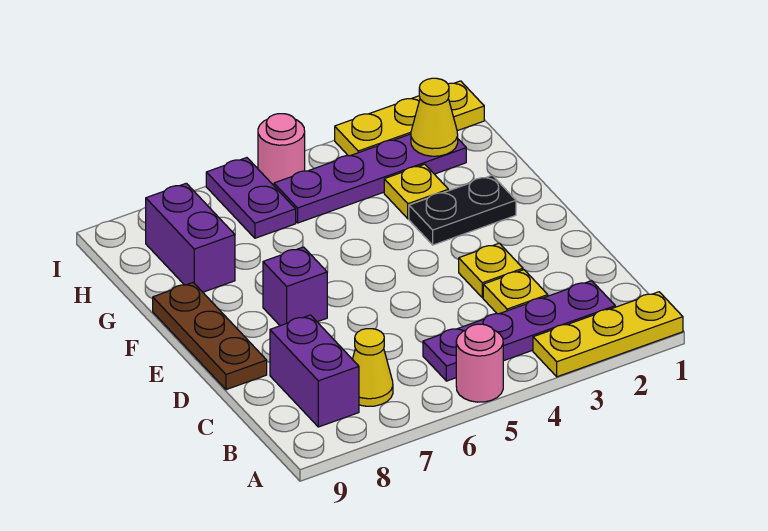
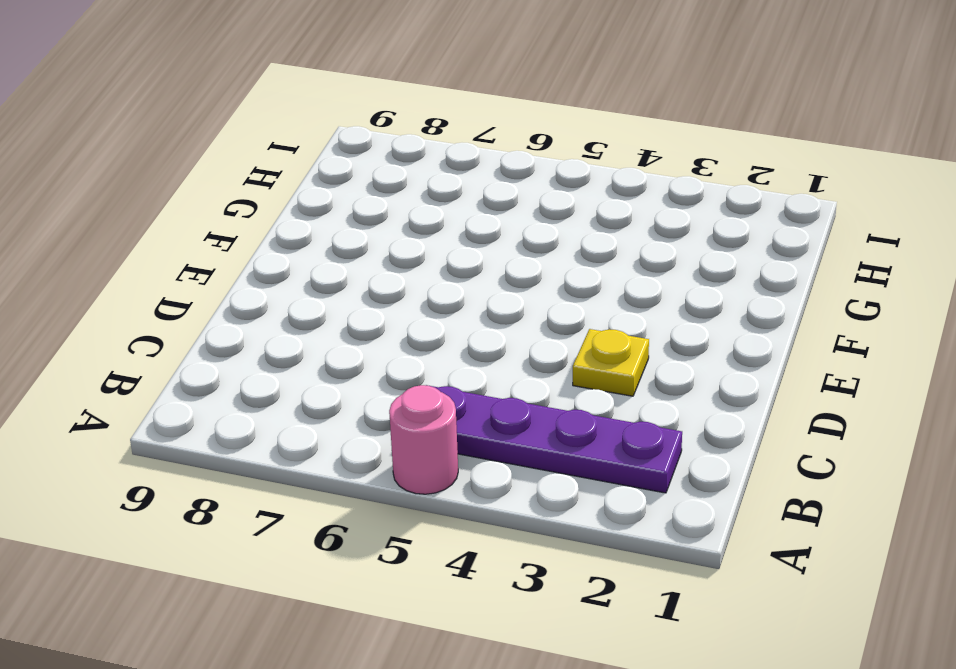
none -> yellow 1x3 plate [533,292,683,377]
none -> yellow 1x1 cone [353,329,393,406]
none -> purple 1x2 brick [270,315,359,427]

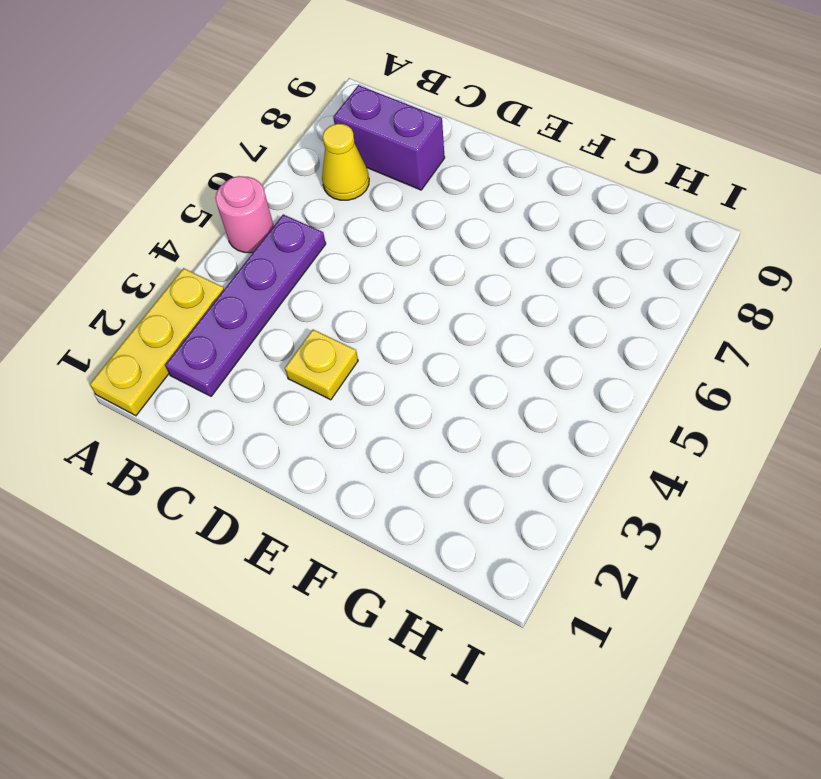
none -> yellow 1x1 plate [483,270,548,314]
none -> brown 1x3 plate [153,283,267,390]
none -> purple 1x1 brick [263,247,327,326]

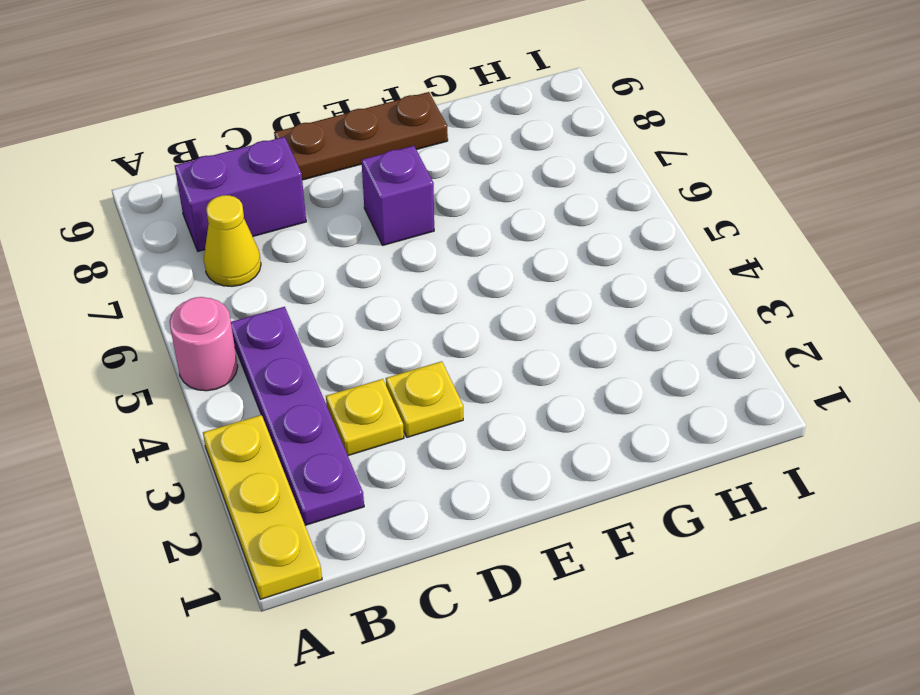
none -> black 1x2 plate [409,175,516,245]
none -> yellow 1x1 plate [384,164,448,219]
none -> purple 1x2 brick [146,183,235,292]

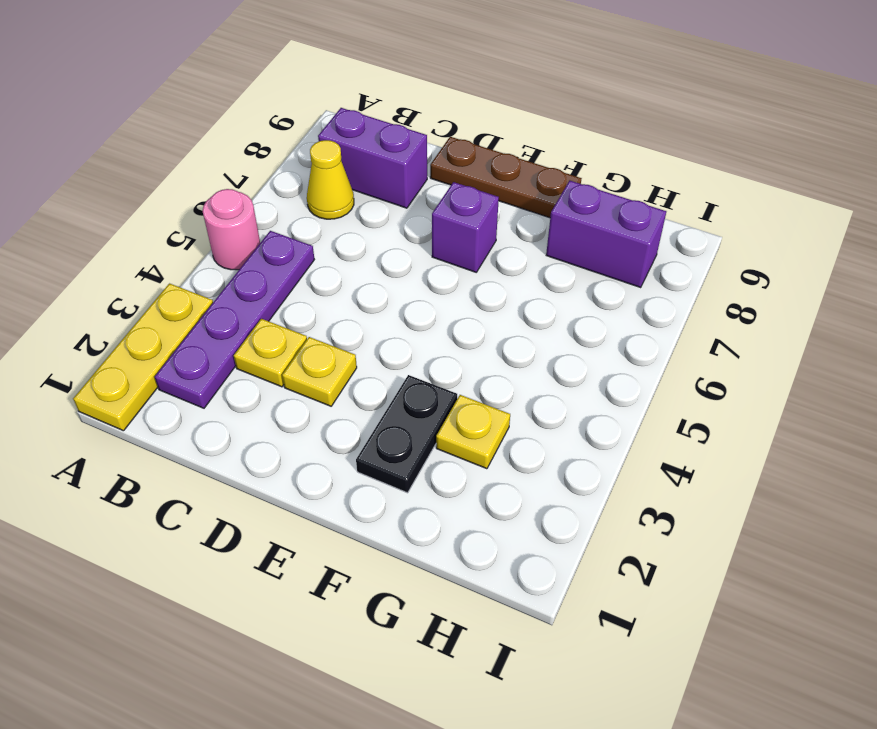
none -> purple 1x4 plate [274,134,466,223]
none -> purple 1x2 plate [206,158,296,238]
none -> yellow 1x3 plate [335,81,484,156]

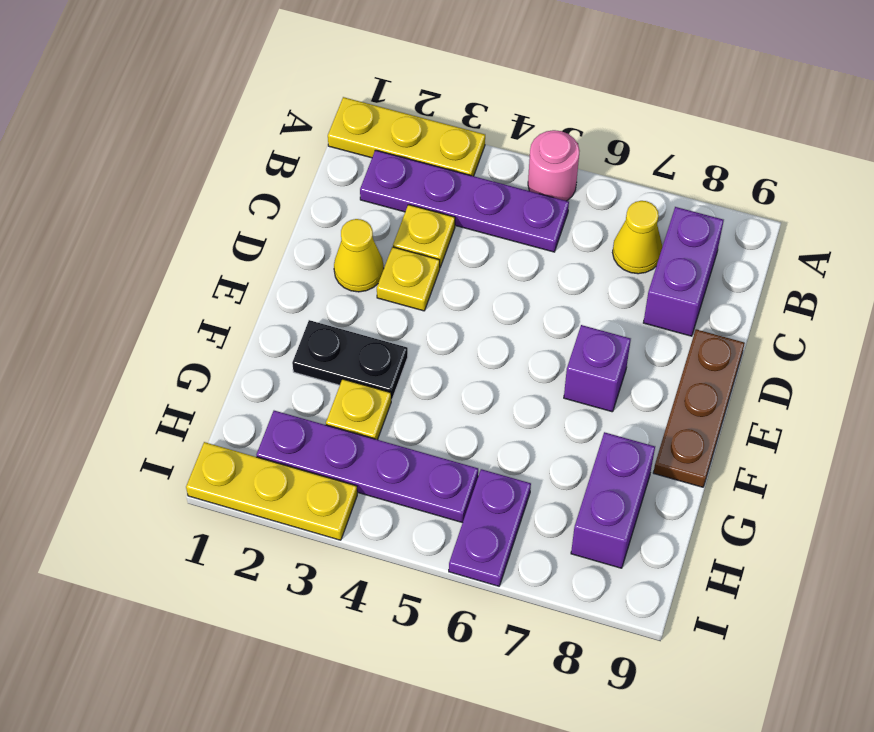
yellow 1x1 cone [334,219,384,292] -> yellow 1x1 cone moved to [411,78,458,156]
none -> pink 1x1 round brick [258,114,305,185]

